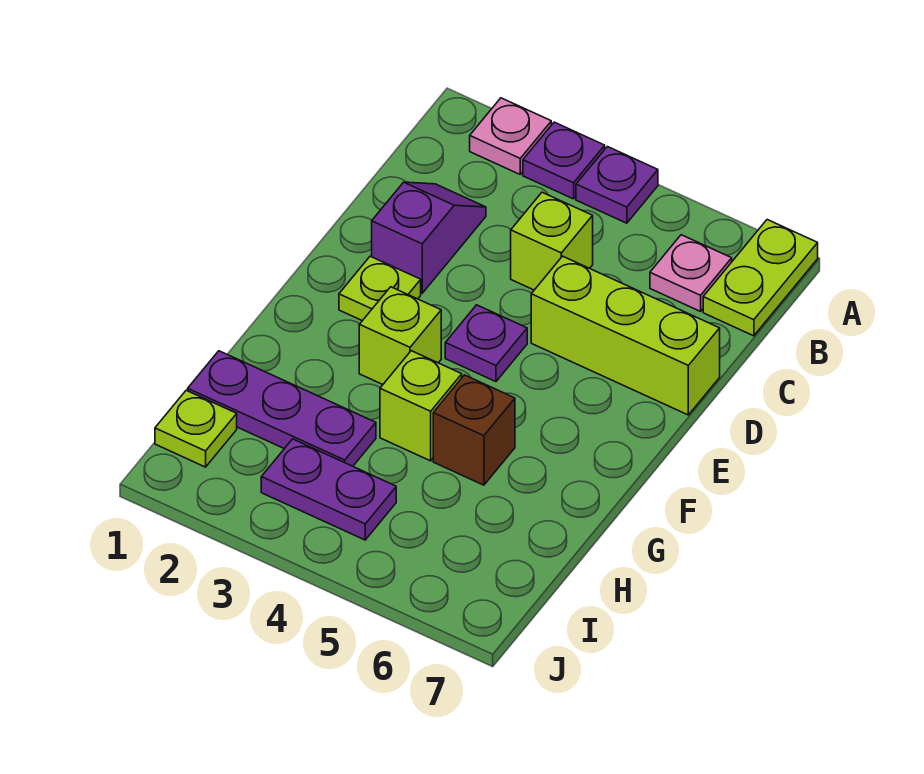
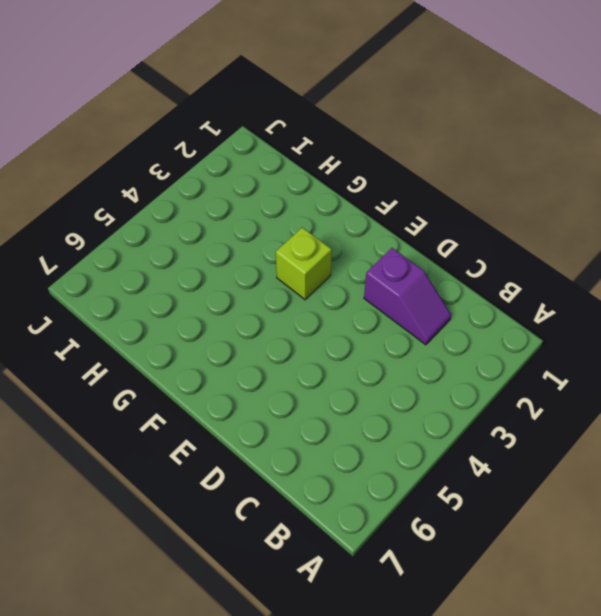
none -> pink 1x1 plate [470,98,551,174]
none -> purple 1x1 plate [523,122,605,199]
none -> purple 1x1 plate [576,147,658,223]

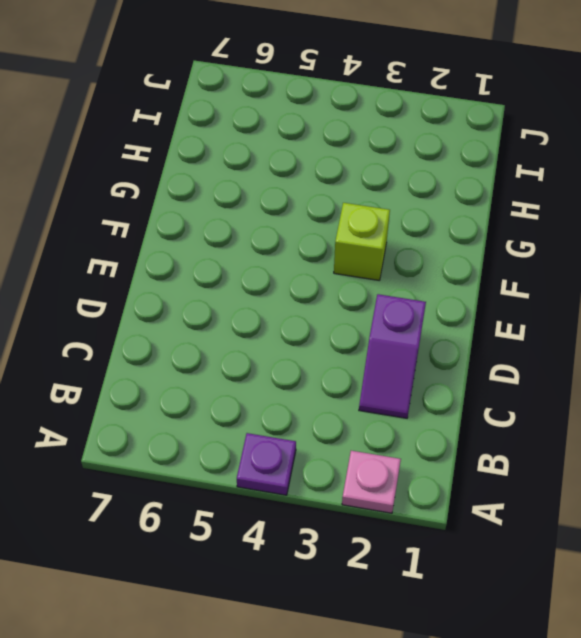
none -> purple 1x1 plate [523,122,605,199]
none -> lime 1x2 plate [703,220,818,336]
none -> pink 1x1 plate [650,235,732,311]

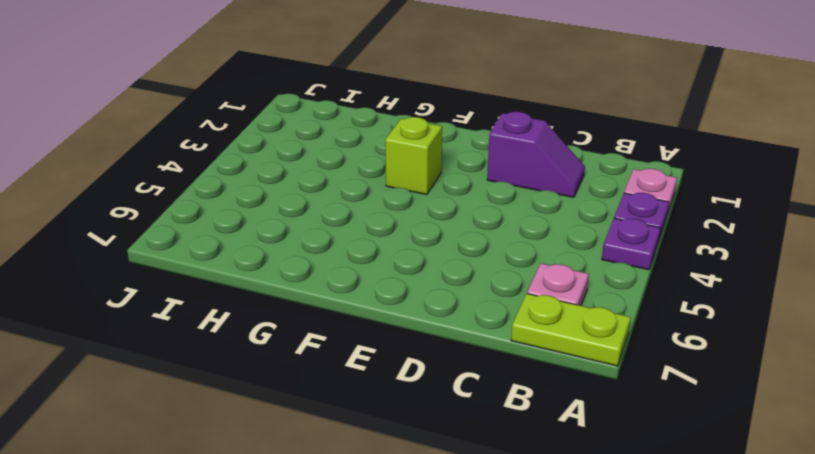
none -> lime 1x1 brick [511,192,593,290]
none -> lime 1x3 brick [531,256,720,415]
none -> lime 1x1 plate [339,256,421,321]

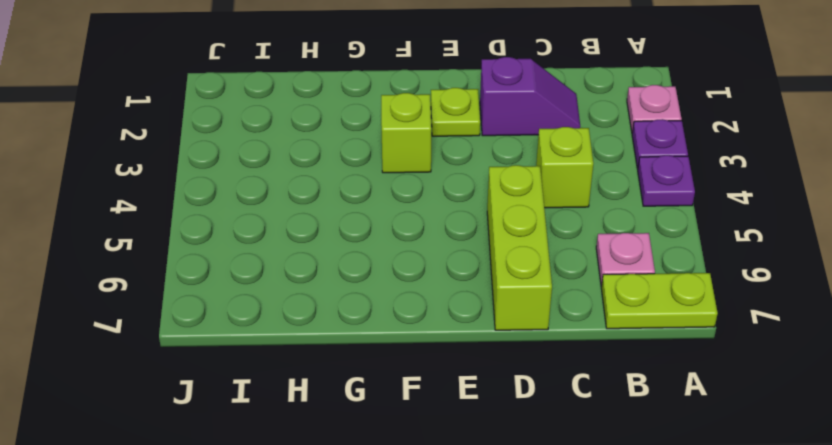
none -> purple 1x1 plate [445,305,527,382]
none -> lime 1x1 brick [380,351,462,461]
none -> brown 1x1 brick [433,375,515,485]

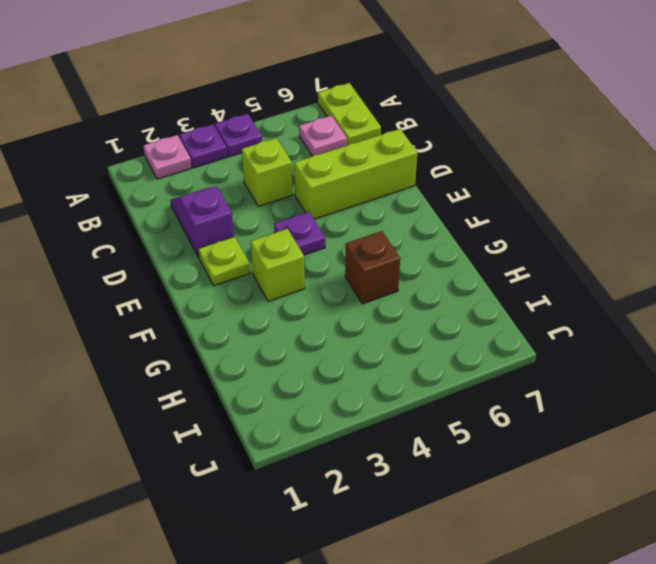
none -> lime 1x1 brick [380,351,462,461]
none -> purple 1x3 plate [188,351,376,466]
none -> lime 1x1 plate [155,390,237,467]

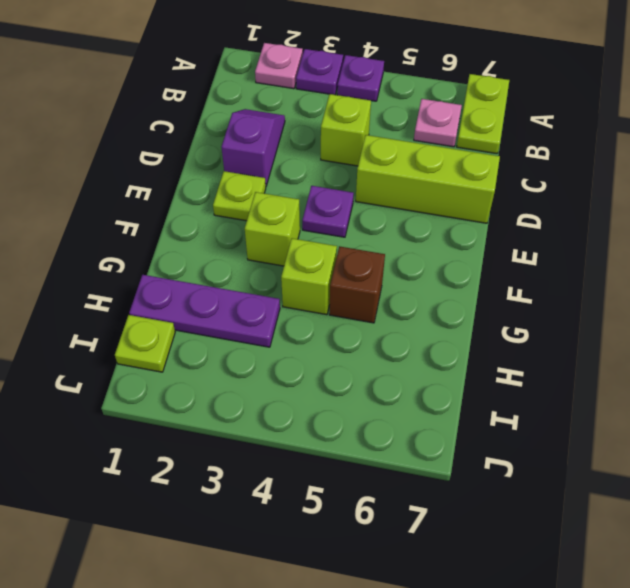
none -> purple 1x2 plate [261,439,396,540]

